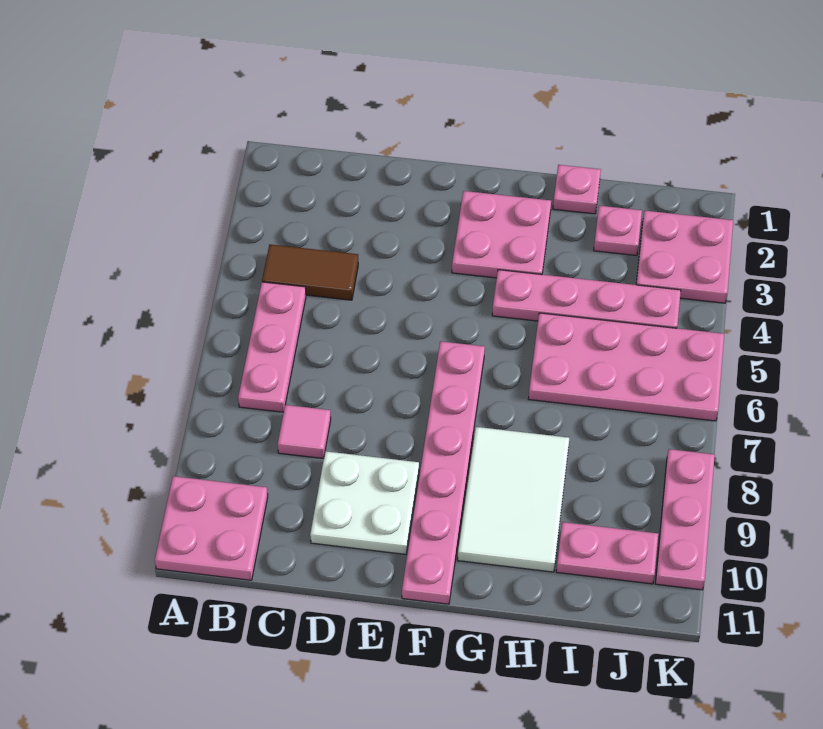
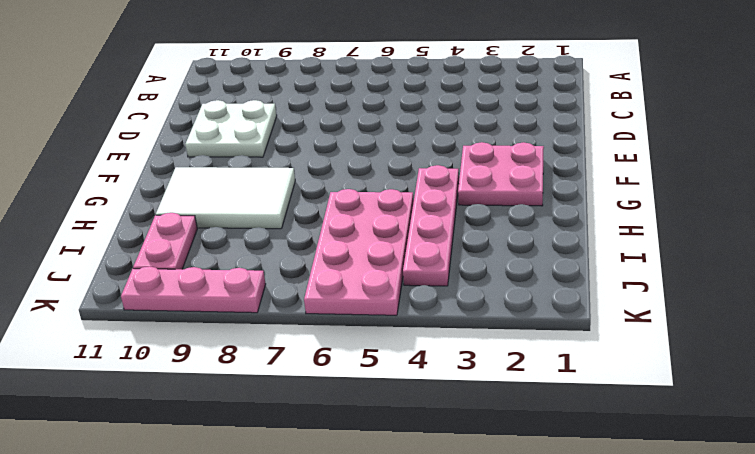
none -> pink 2x2 plate [155,476,268,580]
none -> brown 1x2 tile [262,244,358,300]
none -> pink 1x3 plate [238,282,306,412]

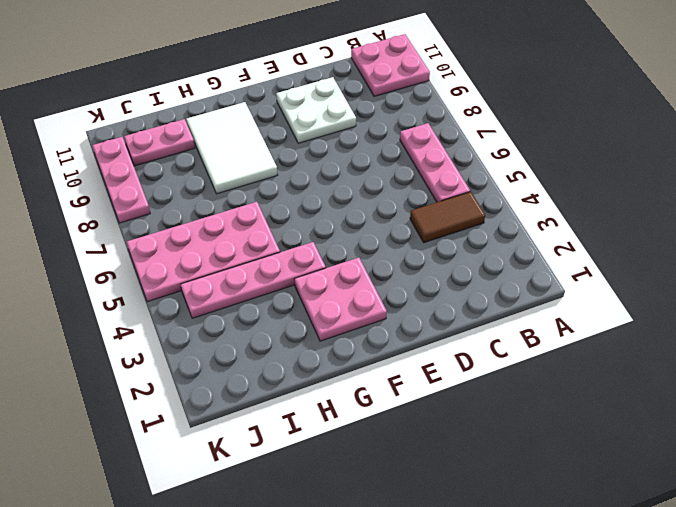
none -> pink 1x1 tile [278,405,331,459]
none -> pink 1x6 plate [402,341,485,604]
none -> pink 1x1 plate [553,165,601,214]

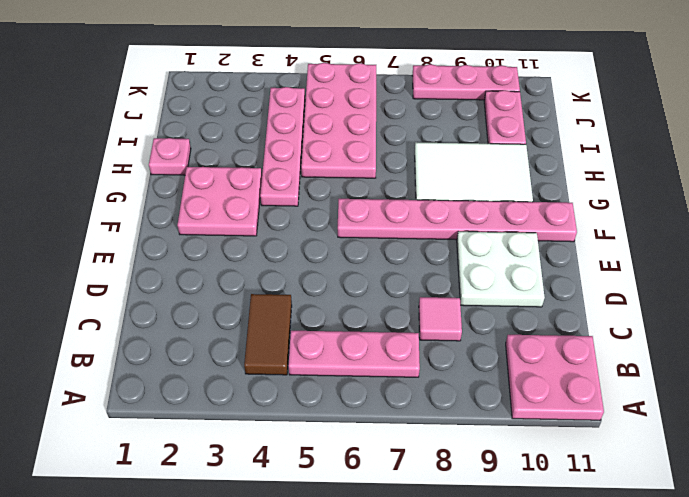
none -> pink 1x1 plate [594,206,642,256]
none -> pink 2x2 plate [636,211,733,303]

